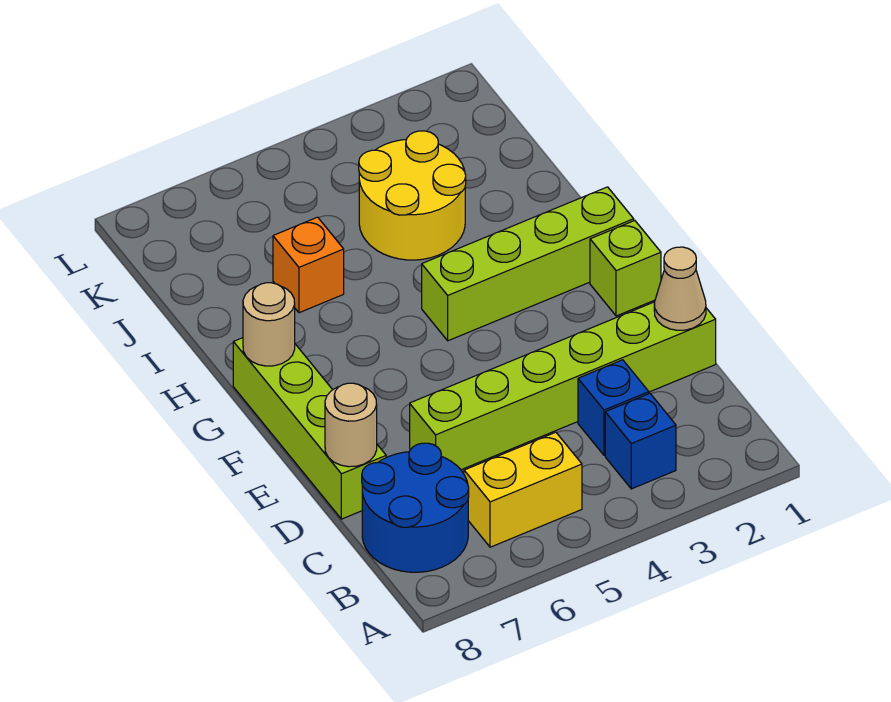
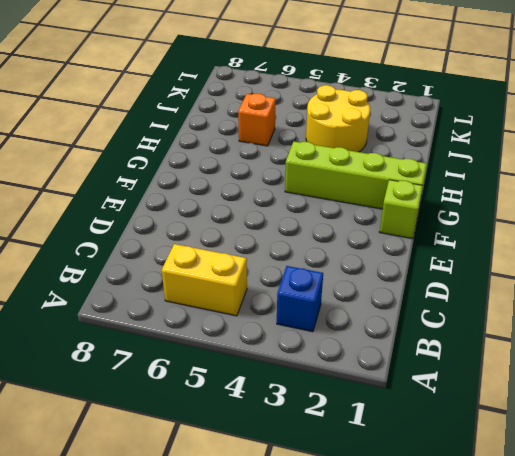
none -> blue 2x2 round brick [362,443,469,572]
none -> blue 1x1 brick [578,360,649,455]
none -> lime 1x6 brick [410,302,716,470]

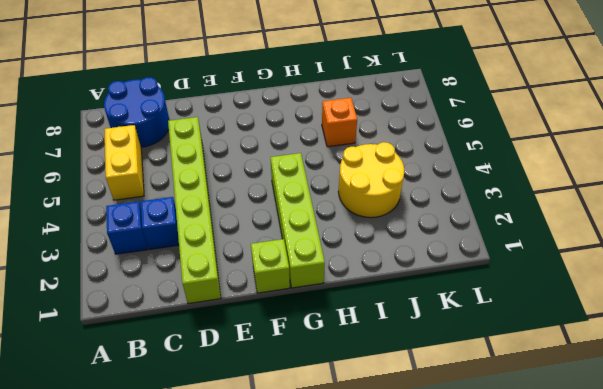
none -> lime 1x4 brick [233,338,386,519]
none -> tan 1x1 cone [654,247,706,330]
none -> tan 1x1 round brick [325,383,377,467]

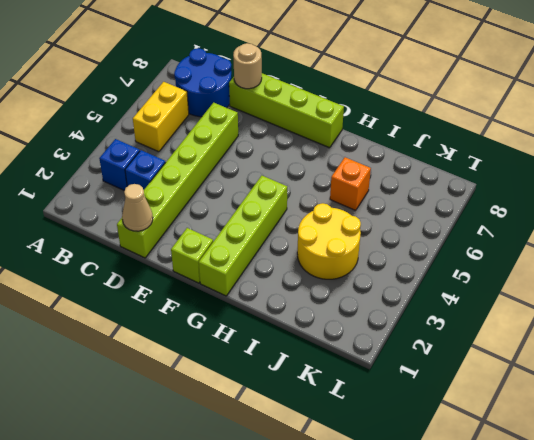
none -> tan 1x1 round brick [243,283,295,366]

